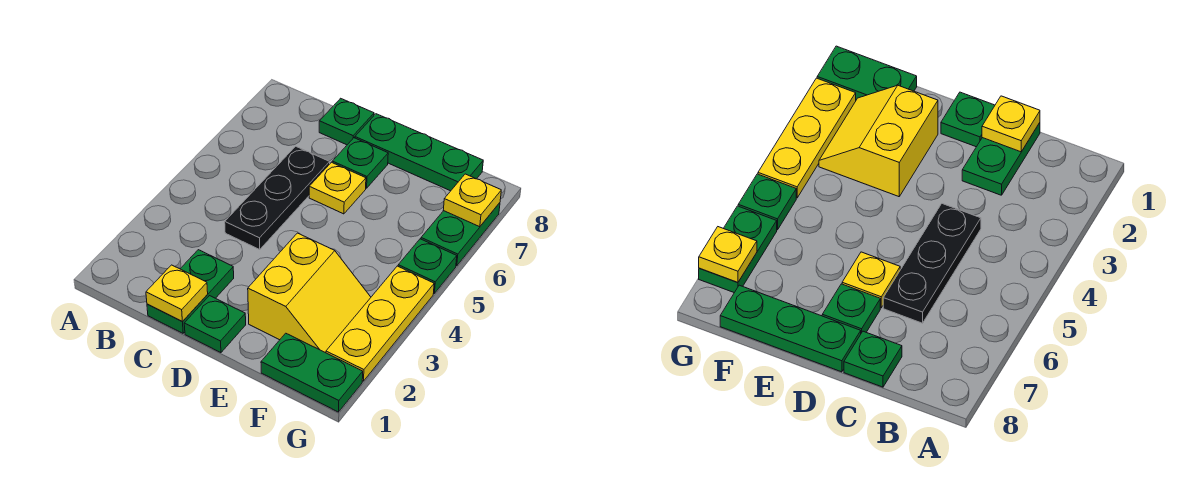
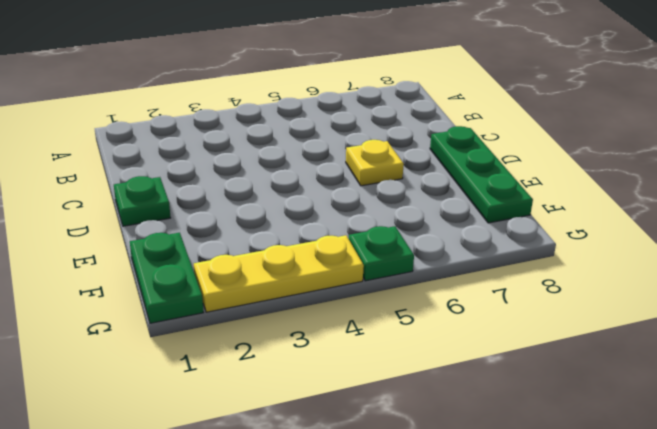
none -> green 1x2 plate [147,250,234,333]
none -> black 1x3 plate [225,146,330,249]
none -> green 1x1 plate [319,98,374,145]

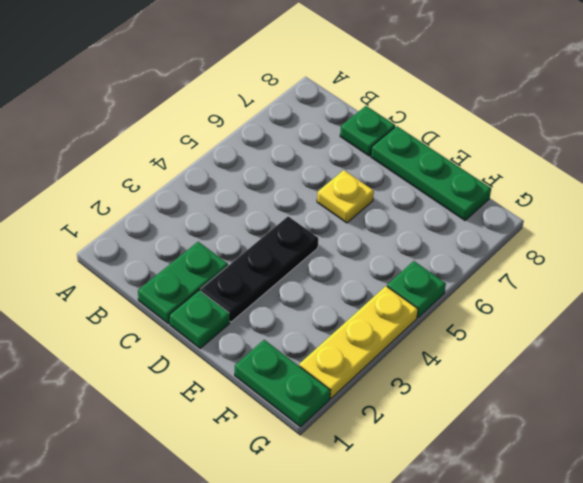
black 1x3 plate [201,216,318,322] -> black 1x3 plate moved to [225,146,330,249]
none -> green 1x1 plate [332,138,388,188]
none -> yellow 2x2 slope [248,233,371,353]
none -> green 1x2 plate [421,203,500,266]

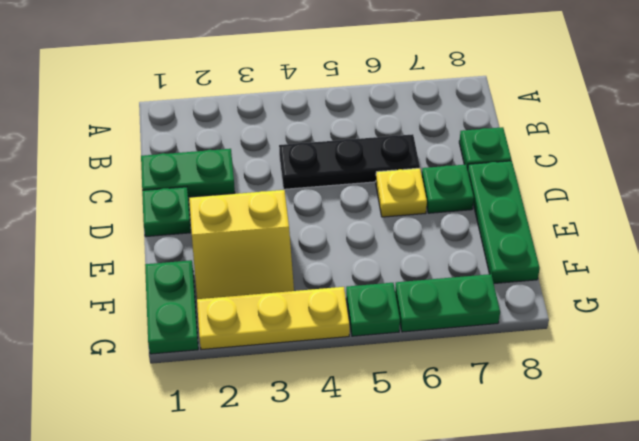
none -> yellow 1x1 plate [146,265,208,322]
none -> yellow 1x1 plate [443,174,501,227]

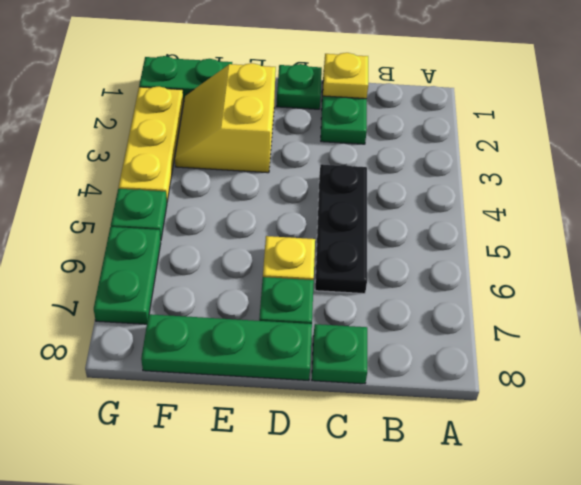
none -> yellow 1x1 plate [443,174,501,227]

